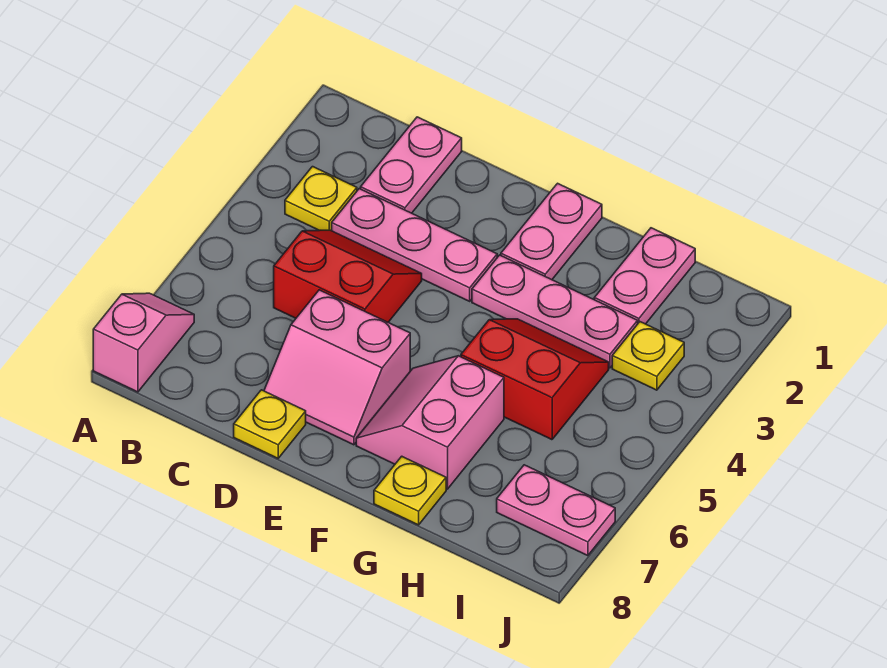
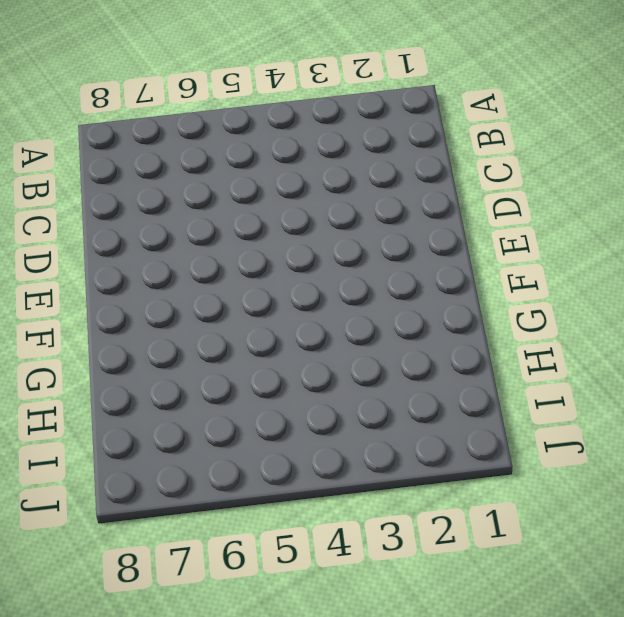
none -> pink 1x2 slope [93,293,194,392]
none -> yellow 1x1 plate [285,167,357,231]
none -> pink 1x2 plate [361,117,462,213]

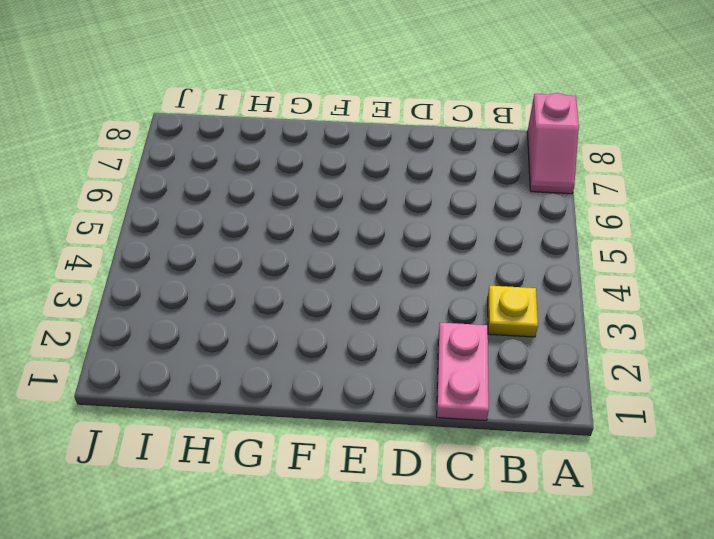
none -> pink 1x3 plate [332,189,497,301]
none -> red 2x2 slope [274,230,422,322]
none -> pink 2x2 slope [264,290,410,445]

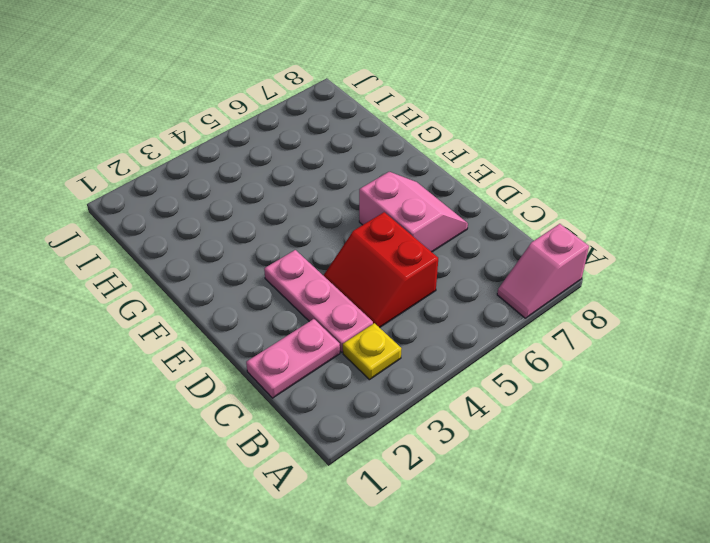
none -> yellow 1x1 plate [234,390,306,458]
none -> pink 1x2 plate [501,183,602,280]
none -> pink 1x3 plate [472,255,638,368]

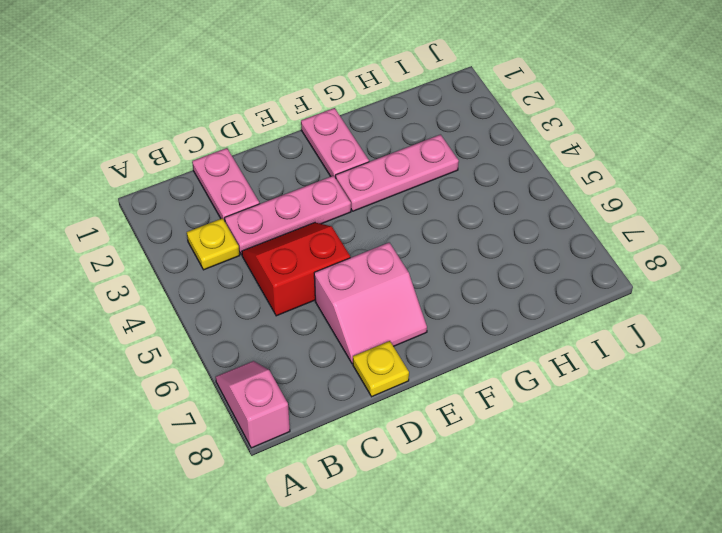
none -> pink 2x2 slope [356,356,504,489]
none -> red 2x2 slope [461,319,609,440]
none -> yellow 1x1 plate [374,456,446,525]

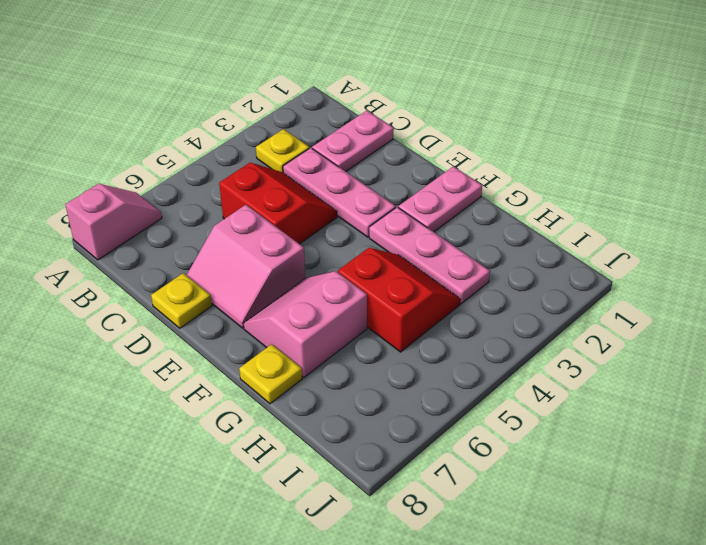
none -> pink 1x2 plate [594,228,695,324]
none -> yellow 1x1 plate [612,322,684,390]
none -> pink 1x2 plate [497,465,615,556]

